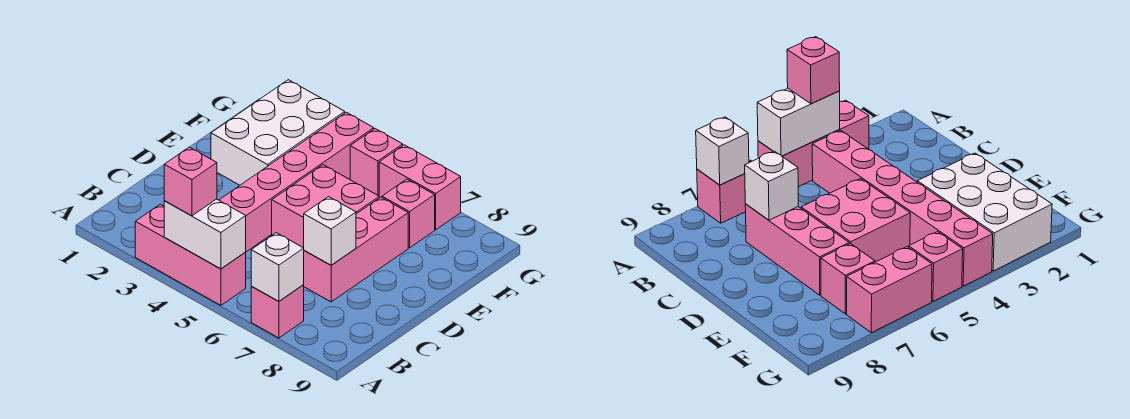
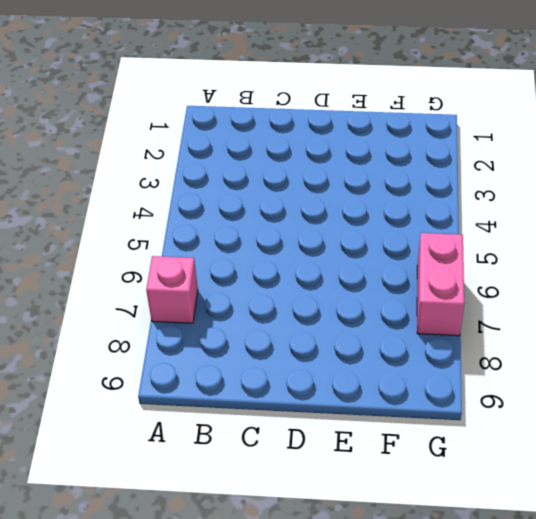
none -> pink 1x3 brick [135,204,246,305]
none -> pink 1x6 brick [219,112,374,252]
none -> pink 1x3 brick [304,197,408,302]

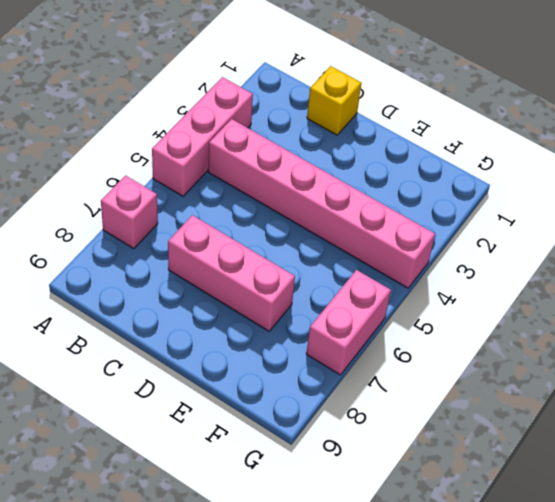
yellow 1x1 brick [307,66,361,135] -> none
none -> pink 2x2 brick [272,165,379,248]
none -> white 2x3 brick [211,80,345,185]
none -> pink 1x1 brick [382,179,435,248]

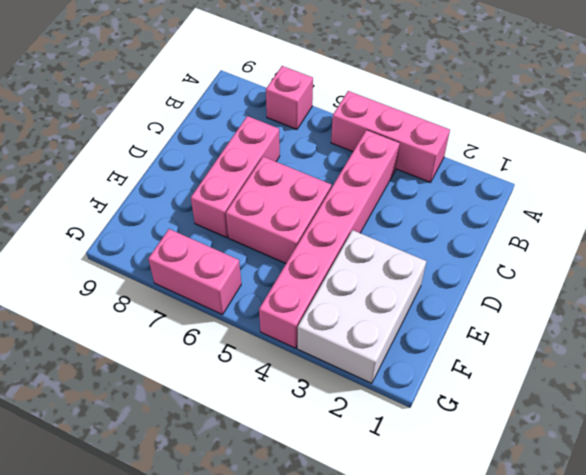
none -> pink 1x1 brick [382,179,435,248]
none -> pink 1x1 brick [350,129,403,196]
none -> white 1x2 brick [164,199,246,269]

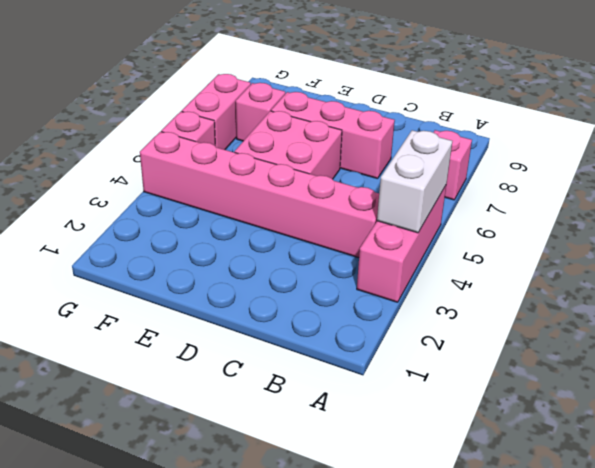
none -> white 2x3 brick [211,80,345,185]
none -> white 1x1 brick [251,233,304,301]
none -> white 1x1 brick [304,197,356,265]

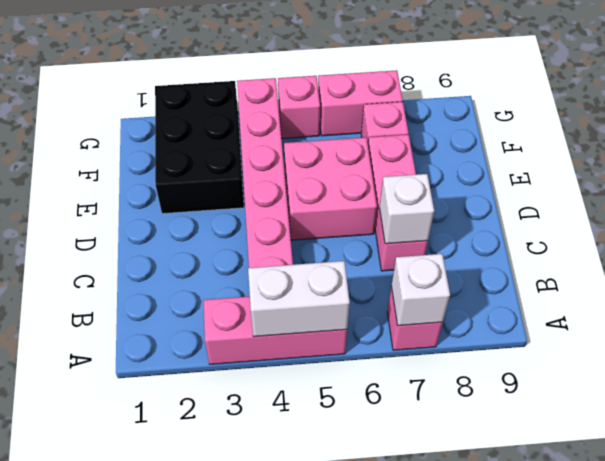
black 2x3 brick [155,81,244,214] -> white 2x3 brick [211,80,345,185]
none -> pink 1x1 brick [164,147,217,216]

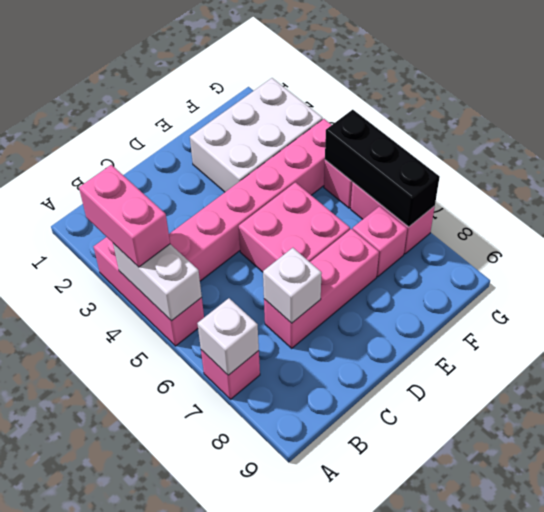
pink 1x2 brick [79,165,170,267] -> pink 1x1 brick [164,147,217,216]
black 1x3 brick [325,110,440,227] -> none

